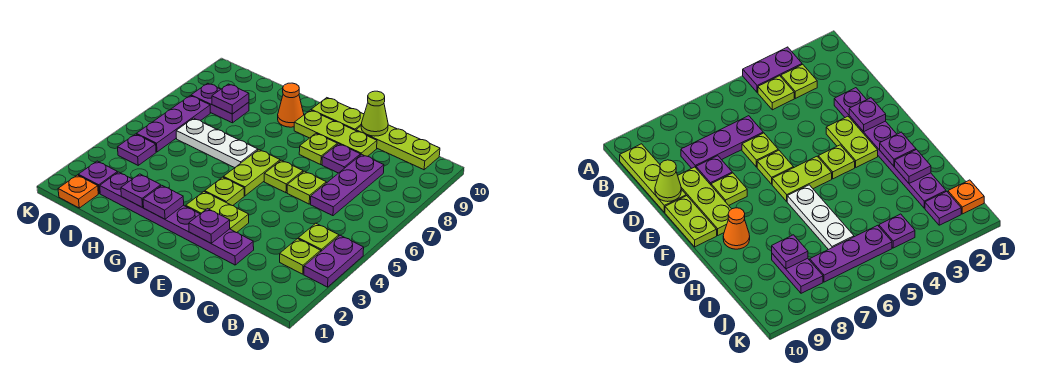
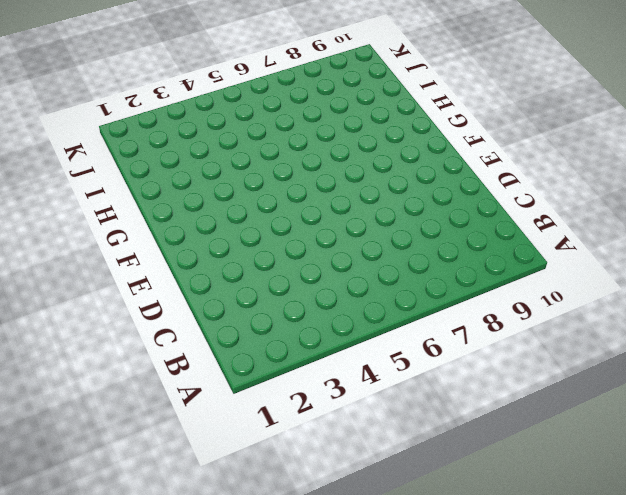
none -> purple 1x2 plate [304,235,364,287]
none -> lime 1x1 plate [280,239,321,274]
none -> lime 1x1 plate [298,223,339,251]

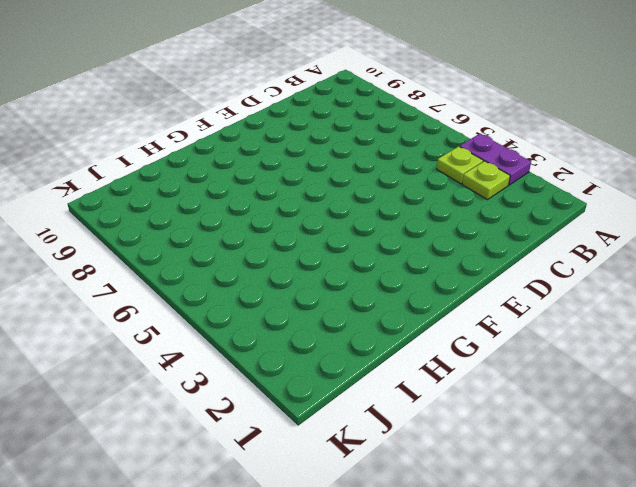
none -> lime 1x3 plate [356,125,440,170]
none -> purple 1x3 plate [311,154,384,216]
none -> purple 1x6 plate [100,172,254,265]

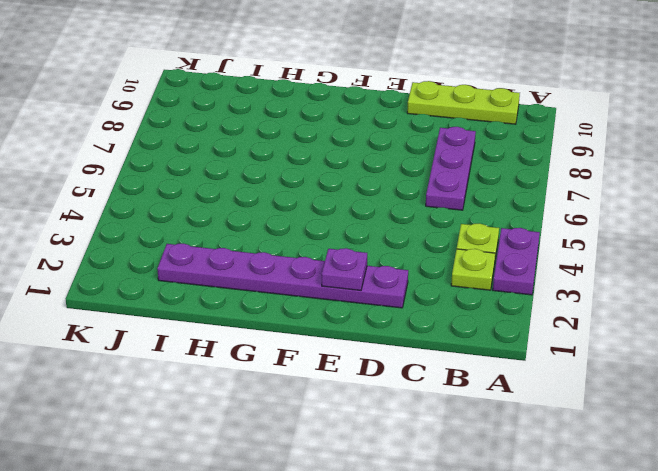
none -> lime 1x1 plate [287,171,326,204]
none -> purple 1x1 plate [322,144,360,173]
none -> lime 1x3 plate [294,110,377,156]

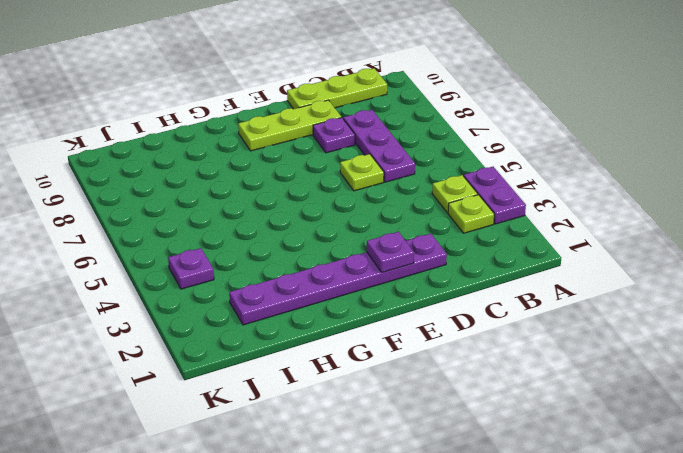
none -> lime 1x2 plate [186,192,249,233]
none -> lime 1x1 plate [264,160,303,193]
none -> lime 1x1 plate [299,133,337,165]

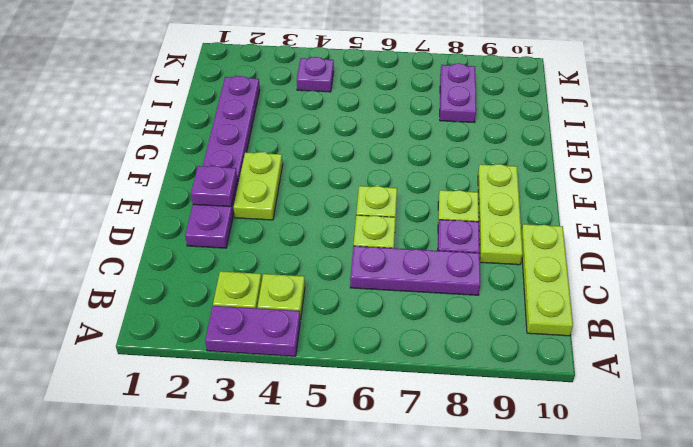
none -> lime 1x2 plate [311,98,364,131]
none -> lime 1x1 plate [205,177,244,206]
none -> lime 1x2 plate [224,150,280,196]

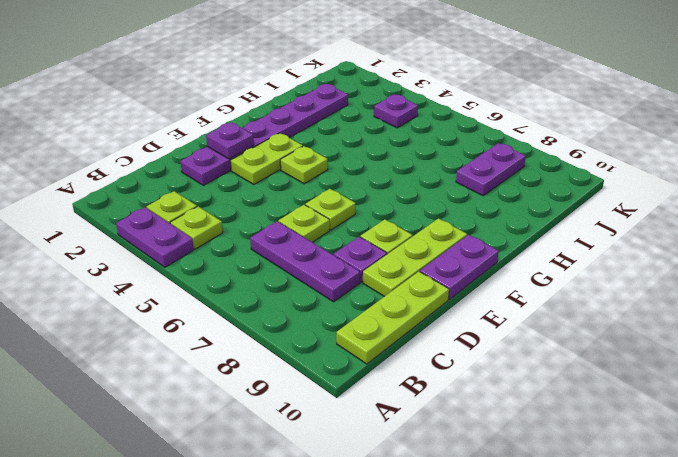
purple 1x2 plate [420,235,499,299] -> lime 1x2 plate [311,98,364,131]
none -> lime 1x2 plate [224,150,280,196]
none -> white 1x3 plate [176,118,258,168]
none -> orange 1x1 cone [278,83,304,127]

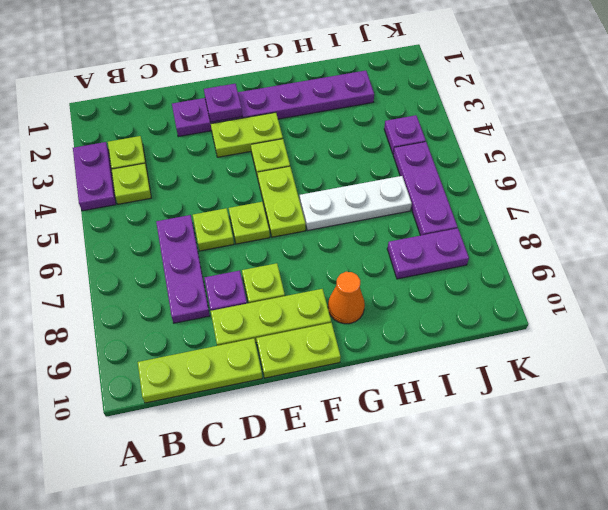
none -> orange 1x1 plate [58,175,98,208]
none -> purple 1x1 plate [78,161,118,193]
none -> lime 1x1 cone [361,91,388,136]

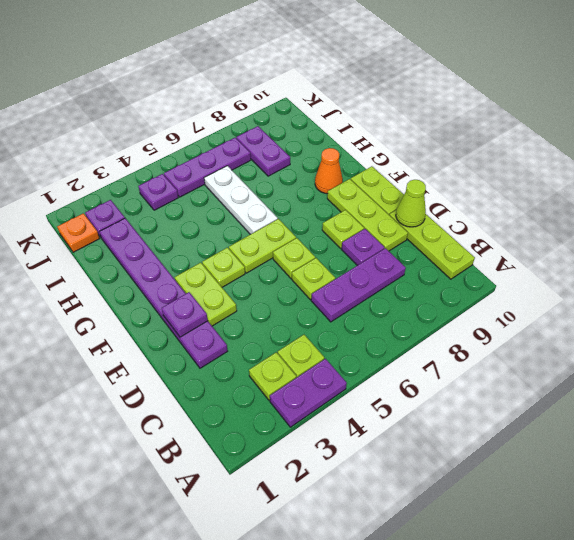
none -> purple 1x1 plate [143,185,184,219]
none -> purple 1x1 plate [121,174,161,208]
none -> purple 1x1 plate [212,84,249,114]

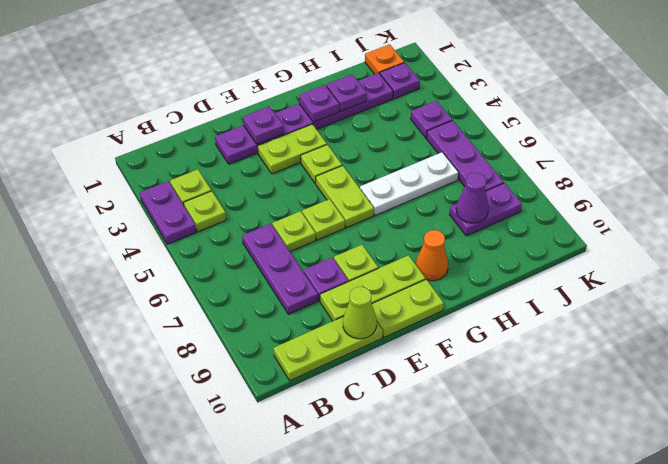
purple 1x1 cone [456,173,489,223] -> purple 1x1 plate [212,84,249,114]

